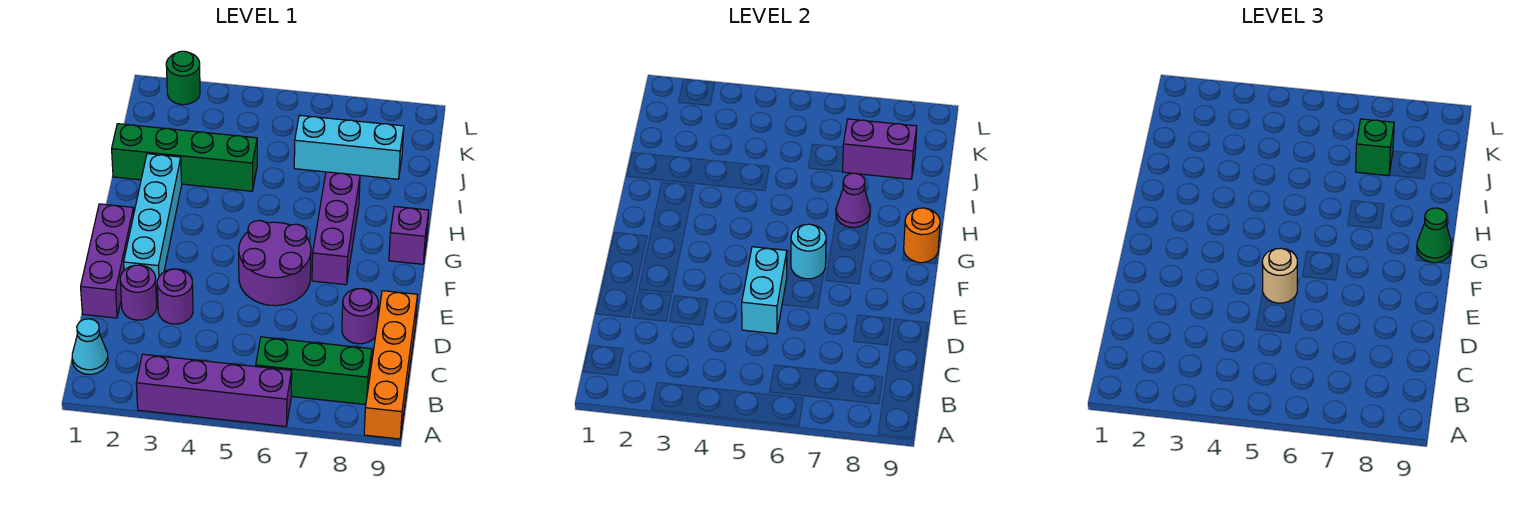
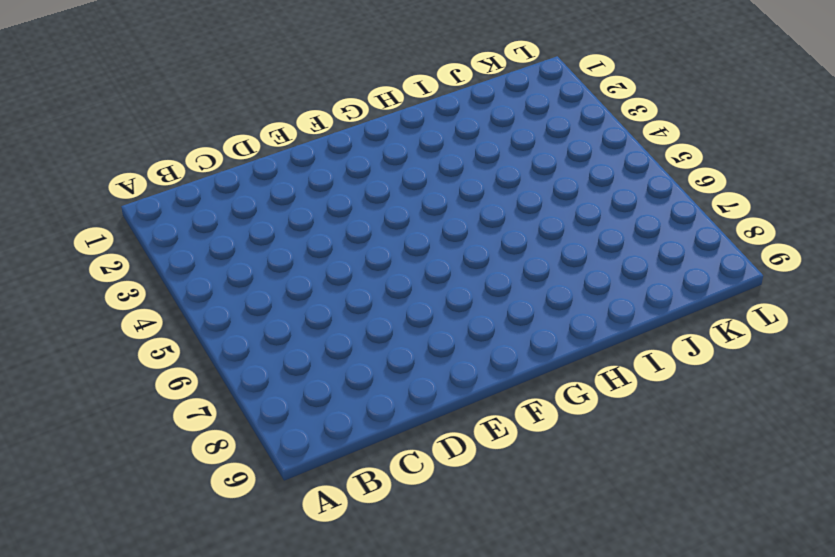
none -> purple 1x4 brick [136,354,292,426]
none -> orange 1x4 brick [364,291,418,439]
none -> cyan 1x1 cone [72,319,108,374]

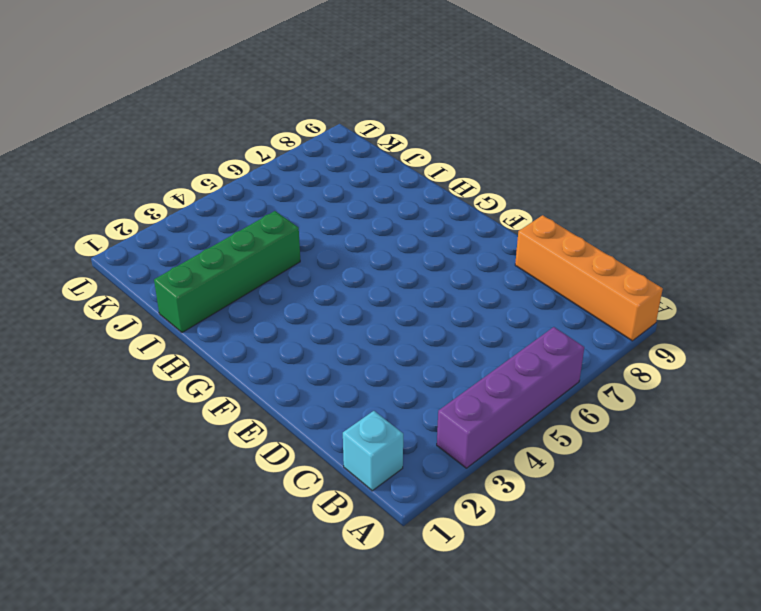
cyan 1x1 brick [343,411,403,491] -> cyan 1x1 cone [72,319,108,374]
none -> green 1x3 brick [256,337,372,405]
none -> purple 1x3 brick [81,204,134,318]
none -> purple 1x1 round brick [120,265,157,320]

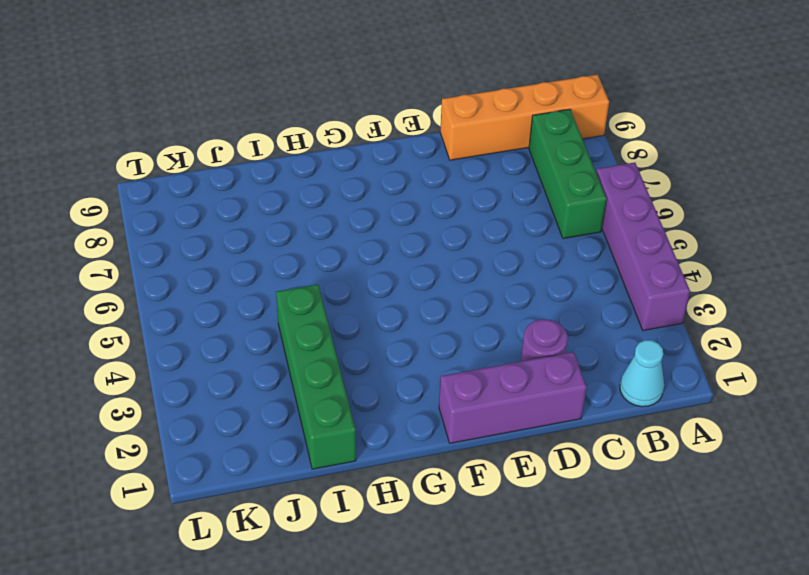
none -> purple 1x1 round brick [157,269,193,324]
none -> purple 1x1 round brick [342,289,378,344]
none -> cyan 1x4 brick [124,154,182,293]

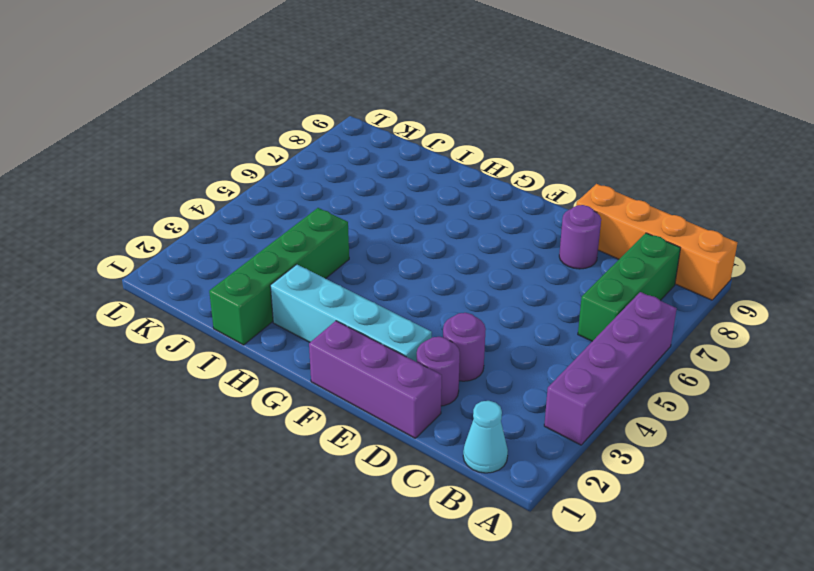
none -> purple 2x2 round brick [239,221,311,306]
none -> purple 1x3 brick [312,172,360,285]
none -> purple 1x1 brick [389,206,429,264]

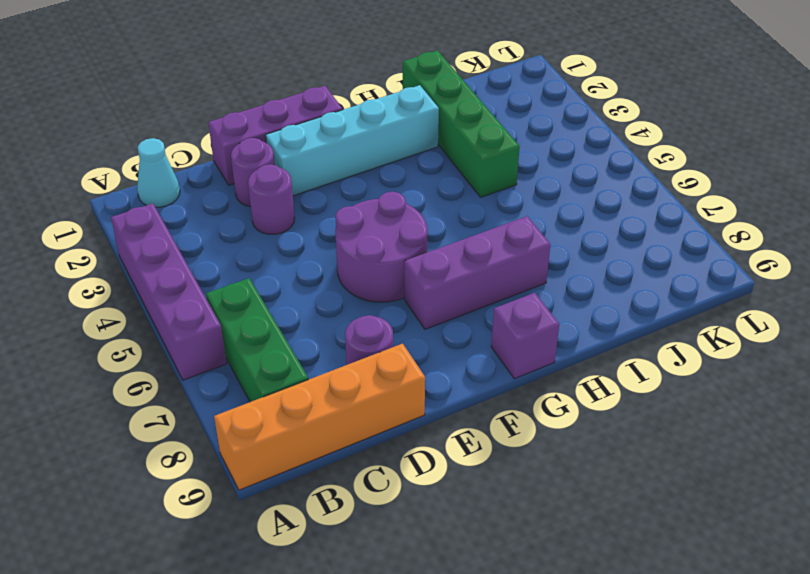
none -> cyan 1x3 brick [294,115,404,179]
none -> green 1x1 round brick [166,51,200,105]
none -> cyan 1x2 brick [742,247,787,334]

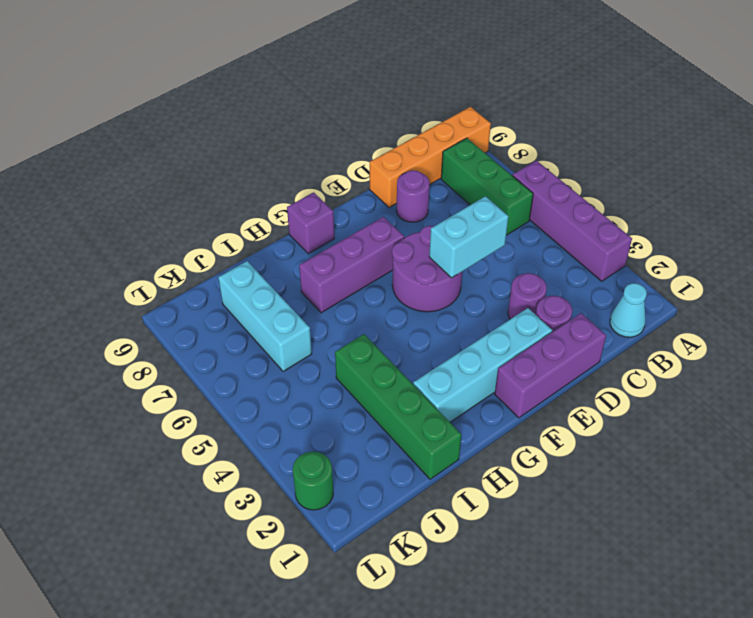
none -> cyan 1x1 round brick [791,224,826,279]
none -> orange 1x1 round brick [904,208,940,263]
none -> purple 1x1 cone [836,173,870,227]

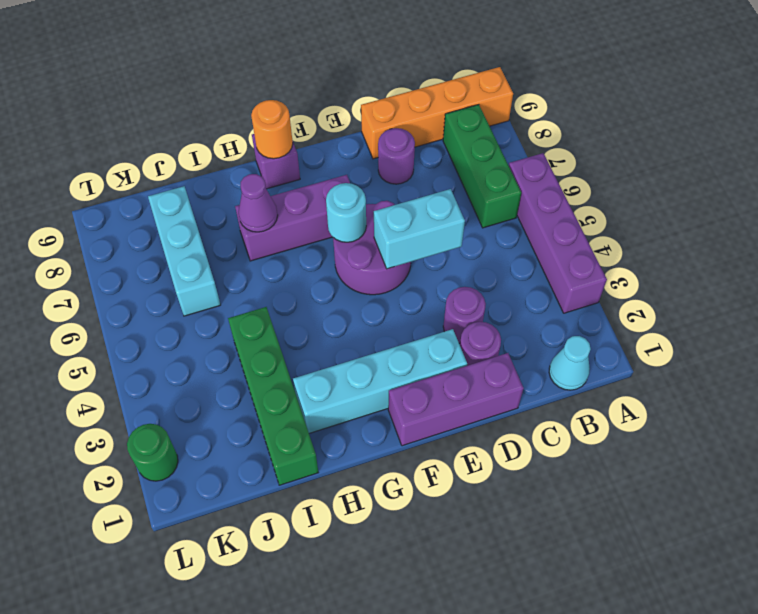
none -> purple 1x2 brick [843,119,917,179]
none -> tan 1x1 round brick [1262,248,1298,303]
none -> green 1x1 cone [1417,208,1451,263]

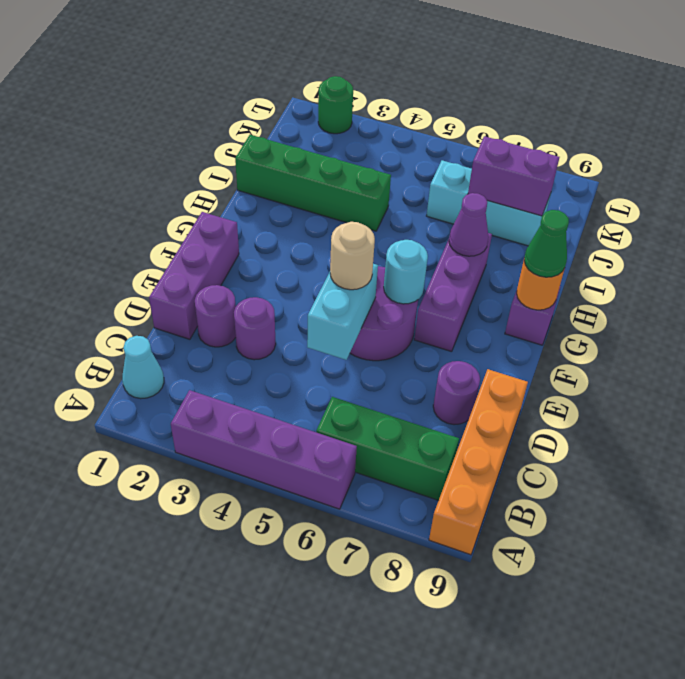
none -> cyan 1x4 brick [124,154,182,293]
none -> green 1x1 brick [1356,119,1394,176]

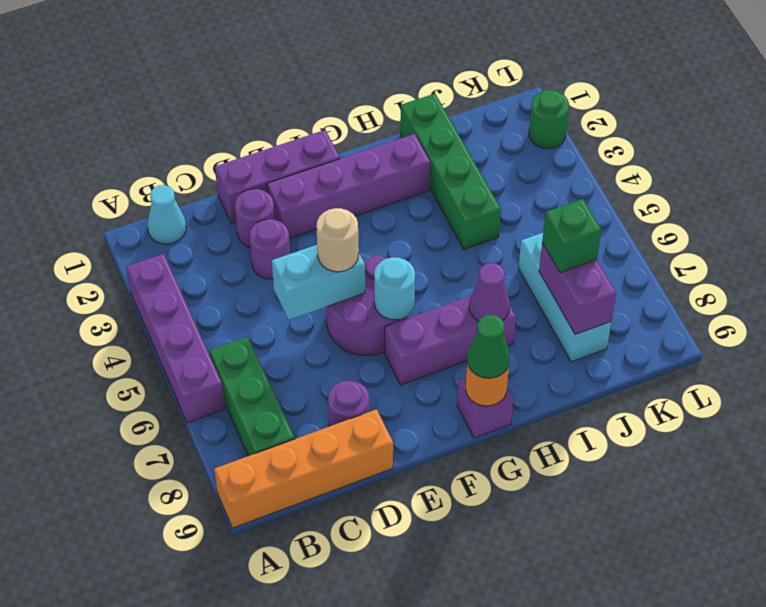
purple 1x4 brick [267,134,430,239] -> cyan 1x4 brick [124,154,182,293]

